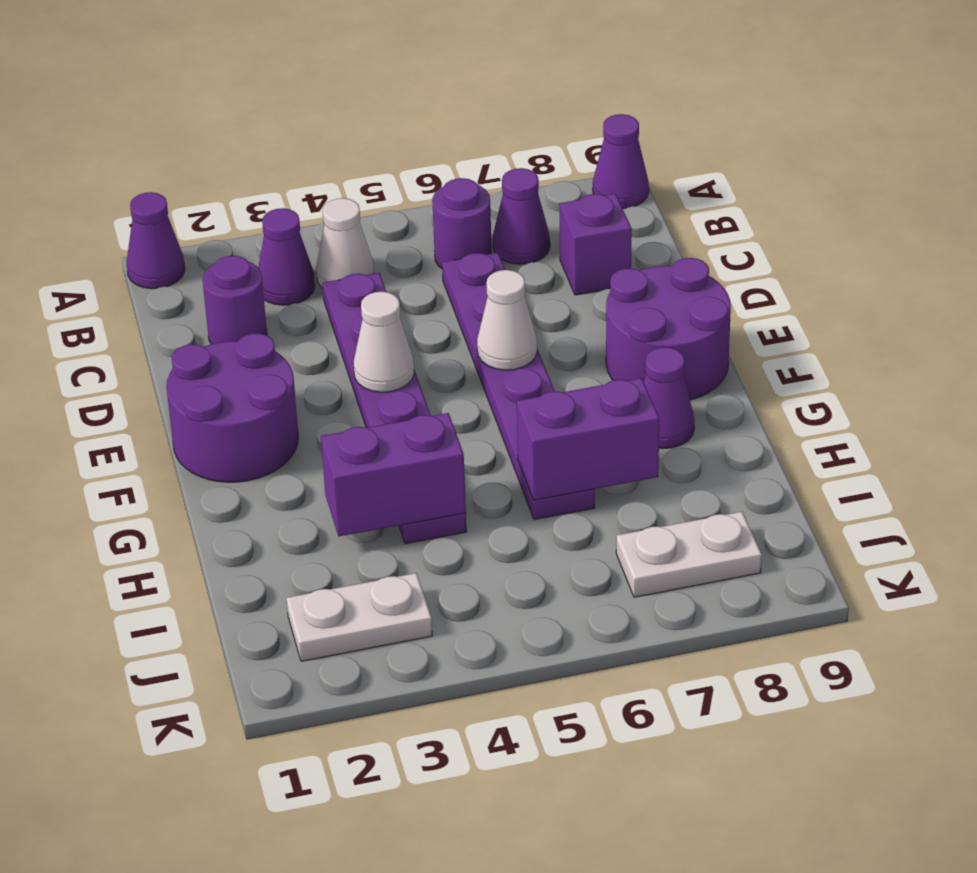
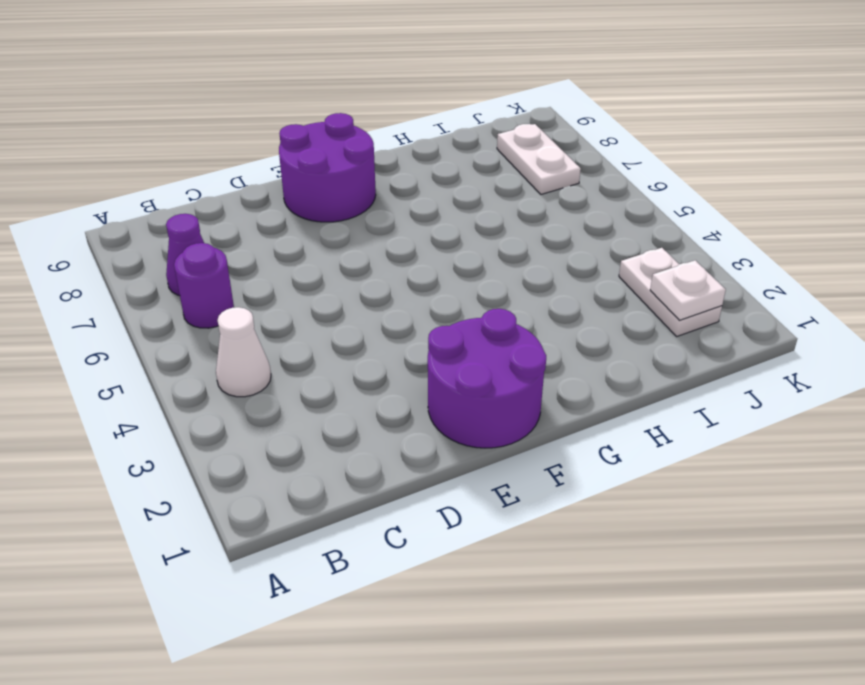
white 1x1 plate [650,260,726,320] -> none
none -> purple 1x1 cone [127,192,185,289]
none -> purple 1x1 cone [593,114,649,208]
none -> purple 1x1 cone [258,208,315,305]

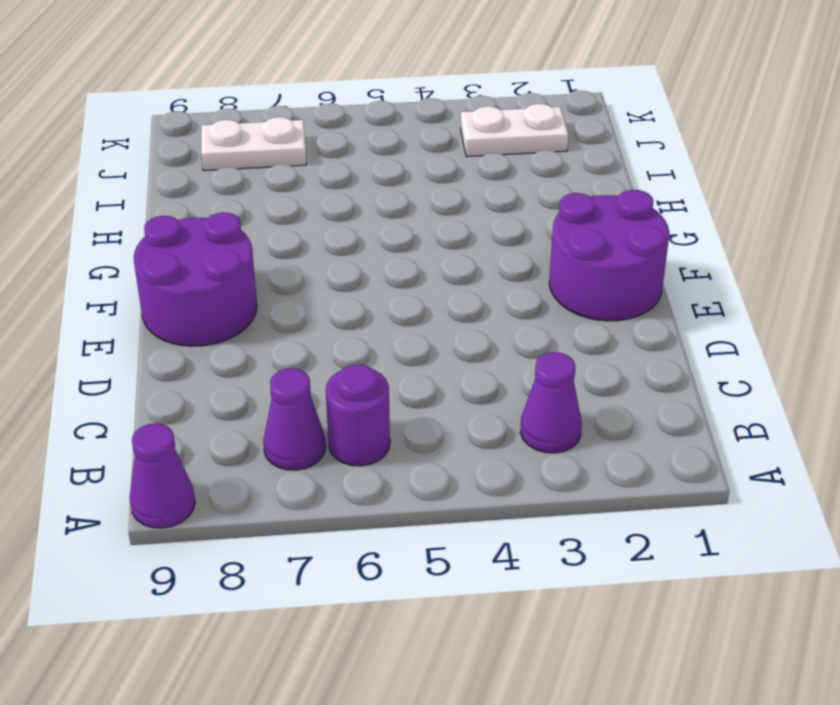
none -> purple 1x1 cone [127,192,185,289]
none -> white 1x1 cone [316,198,374,288]
none -> purple 1x1 round brick [203,256,267,344]

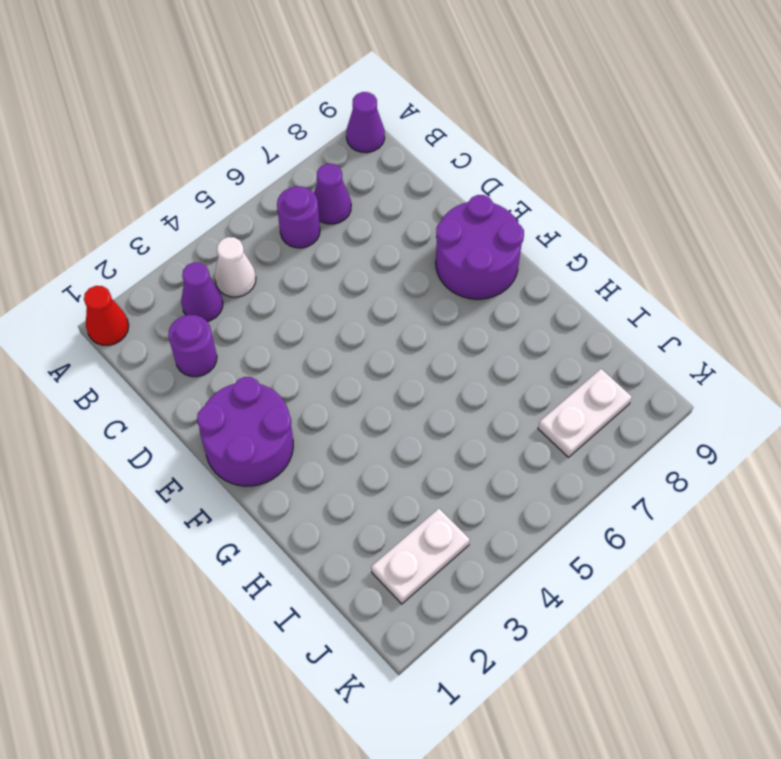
red 1x1 cone [84,286,129,345] -> purple 1x1 cone [127,192,185,289]
none -> purple 1x6 plate [323,273,467,544]
none -> purple 1x6 plate [442,252,595,520]
none -> purple 1x1 brick [559,194,632,295]

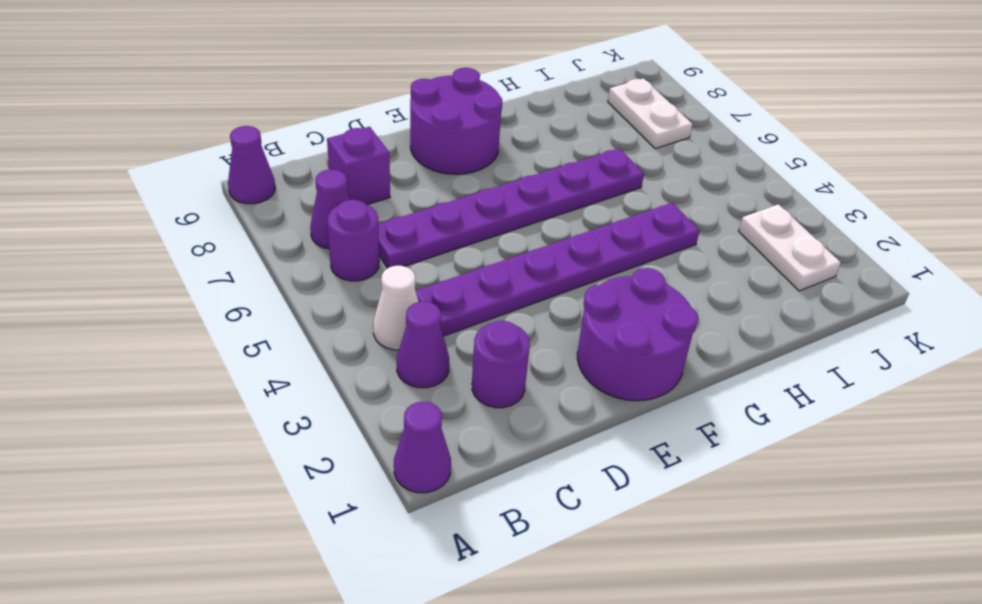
none -> purple 1x1 cone [644,347,695,449]
none -> white 1x1 cone [354,292,414,392]
none -> white 1x1 cone [477,270,537,370]

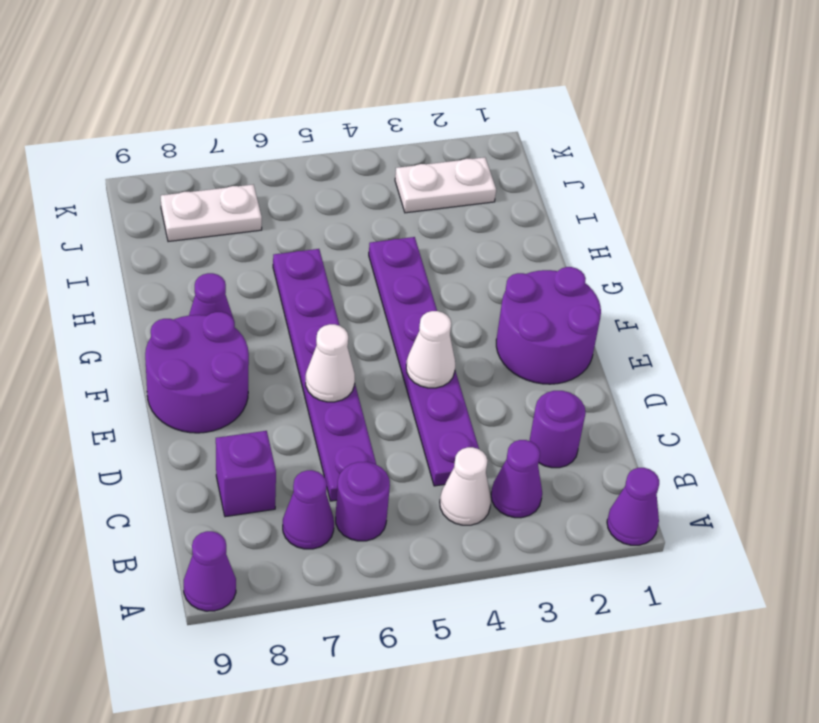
none -> purple 1x2 brick [321,413,466,536]
none -> purple 1x2 brick [517,378,659,500]

